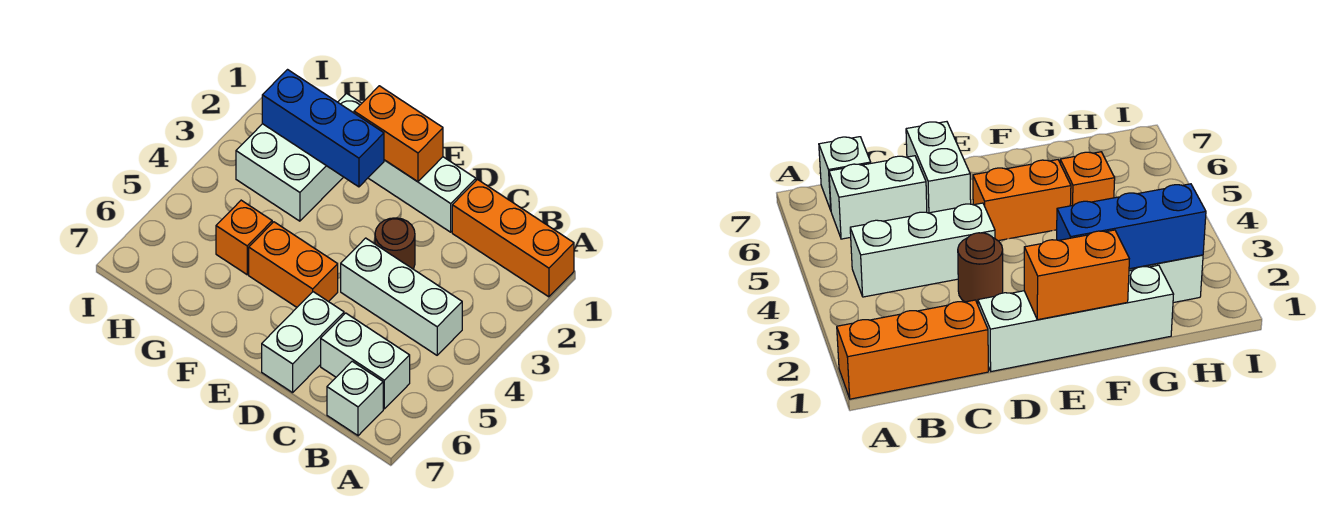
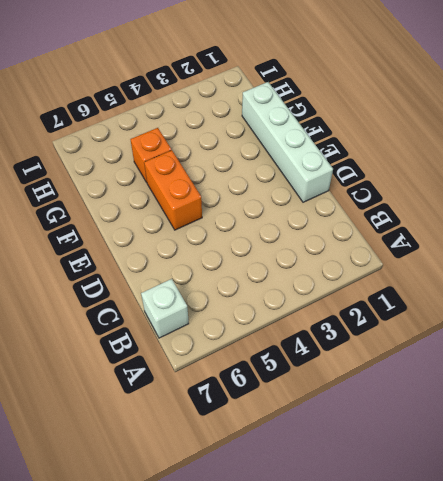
none -> orange 1x3 brick [452,180,574,297]
none -> white 1x3 brick [341,238,462,355]
none -> white 1x2 brick [321,313,410,409]

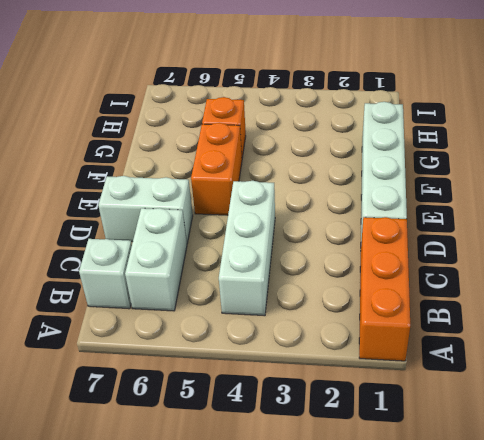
none -> brown 1x1 round brick [375,218,415,269]
none -> white 2x2 brick [236,124,343,221]
none -> orange 1x2 brick [354,86,443,182]

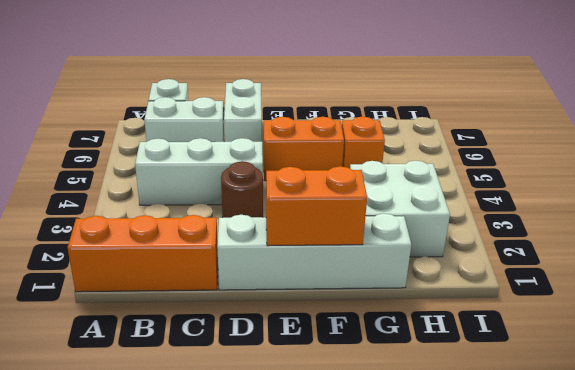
none -> blue 1x3 brick [262,70,384,187]

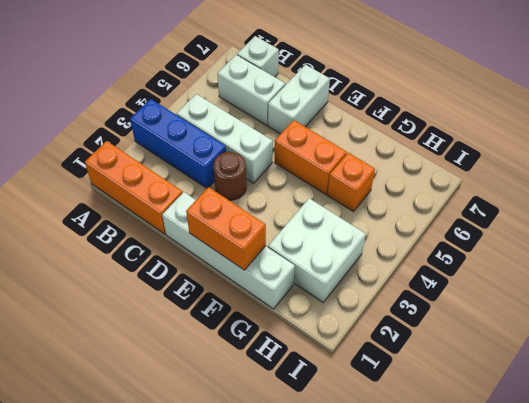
blue 1x3 brick [130,99,226,188] -> blue 1x3 brick moved to [262,70,384,187]

